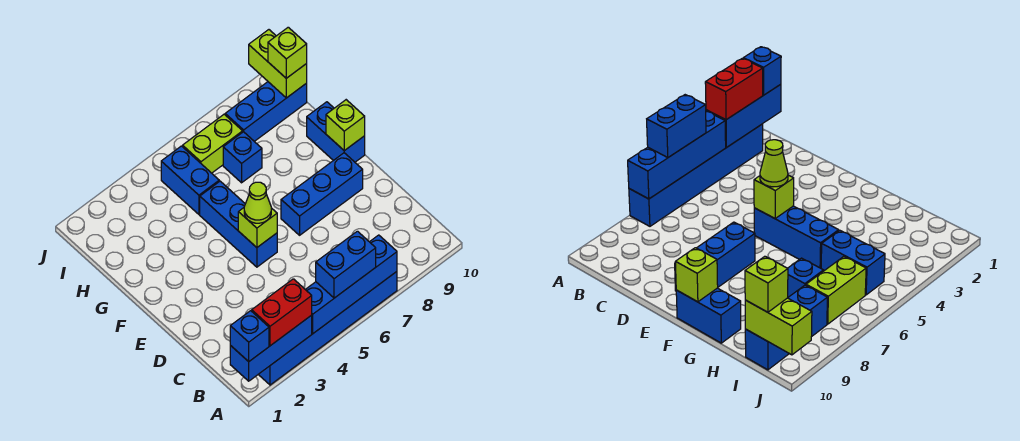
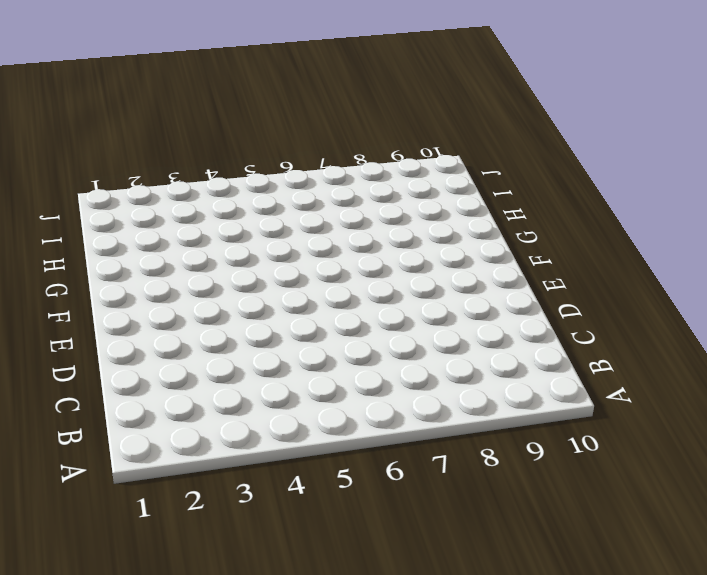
none -> blue 1x6 brick [258,272,397,385]
none -> blue 1x3 brick [200,181,277,267]
none -> blue 1x3 brick [281,153,363,235]

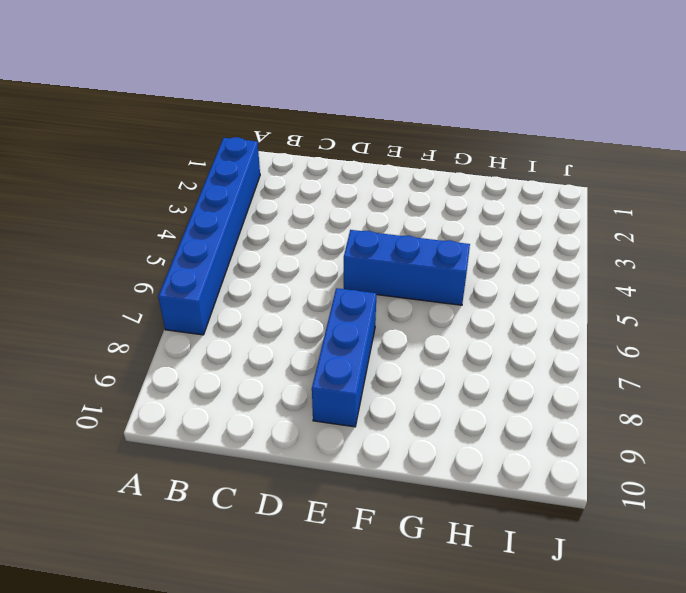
none -> blue 1x2 brick [307,102,365,162]
none -> blue 1x2 brick [161,146,219,214]
none -> blue 1x1 brick [223,132,262,183]

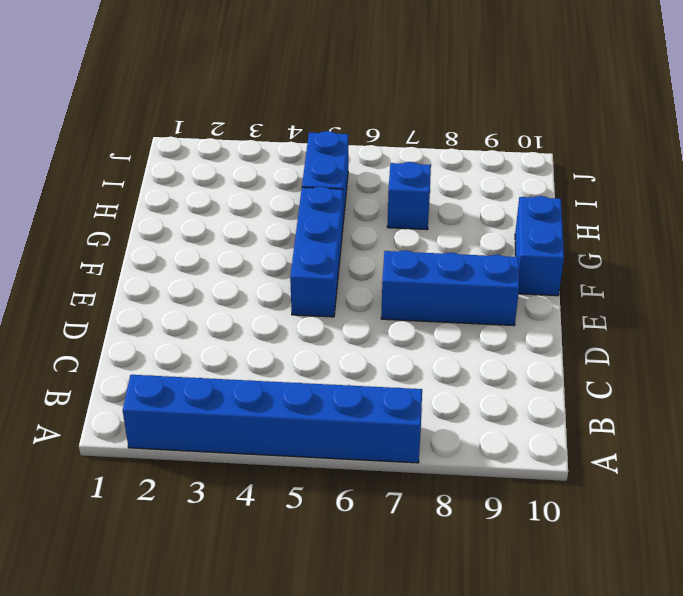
none -> lime 1x2 brick [183,114,243,173]
none -> blue 1x3 brick [225,82,307,141]
none -> blue 1x3 brick [230,315,312,381]

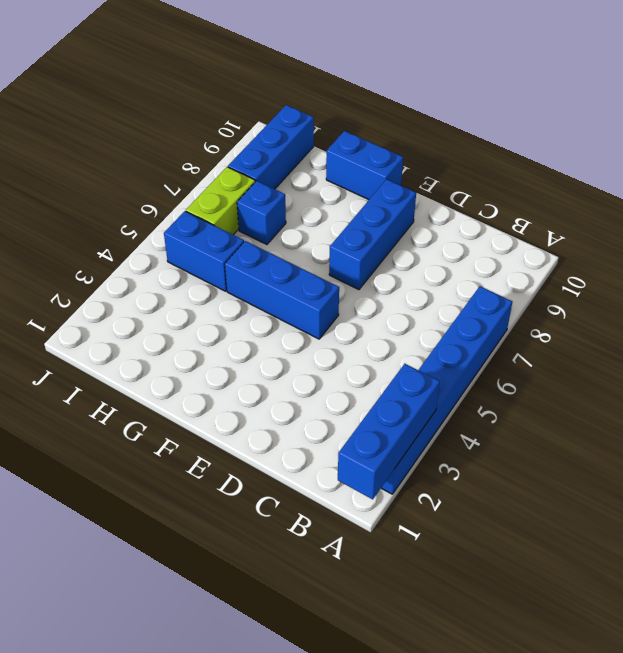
none -> blue 1x4 brick [305,235,397,333]
none -> lime 1x1 brick [238,208,277,247]
none -> lime 1x1 brick [326,100,365,151]

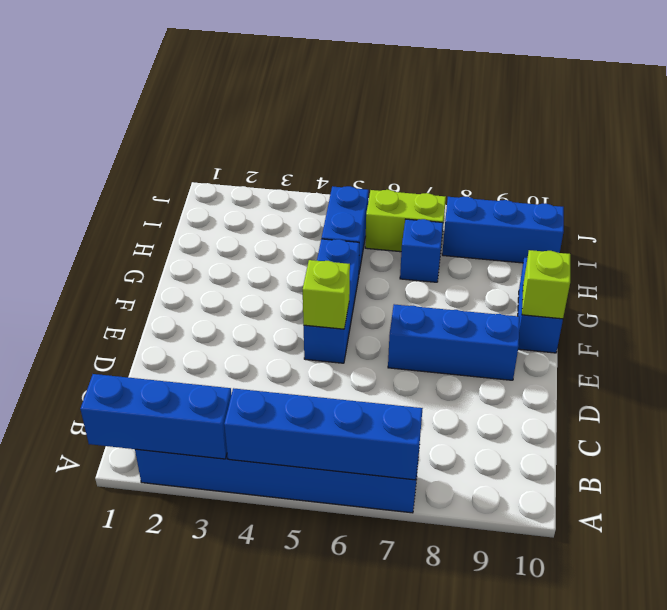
none -> lime 1x2 brick [249,30,307,98]
none -> blue 1x1 brick [230,311,269,362]
none -> red 1x2 brick [252,279,312,346]

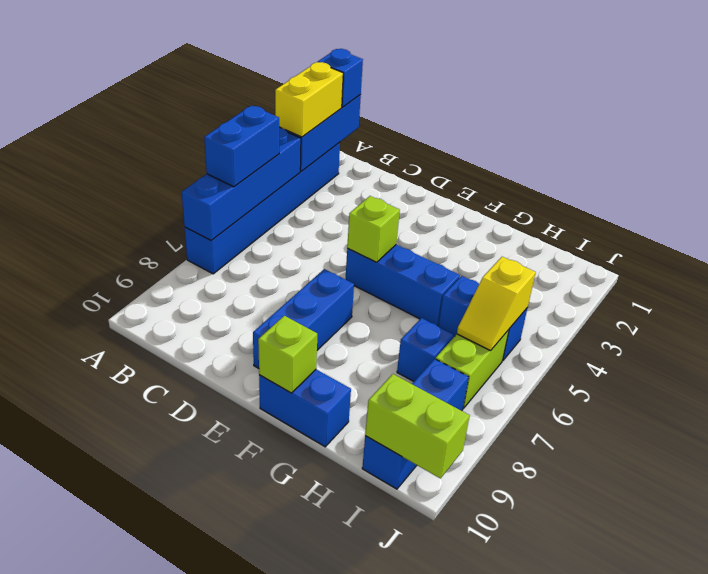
yellow 1x2 brick [275,62,343,137] -> red 1x2 brick [252,279,312,346]
yellow 1x2 slope [457,257,536,351] -> none
none -> lime 1x1 cone [244,182,271,223]
none -> lime 1x1 brick [268,27,307,78]

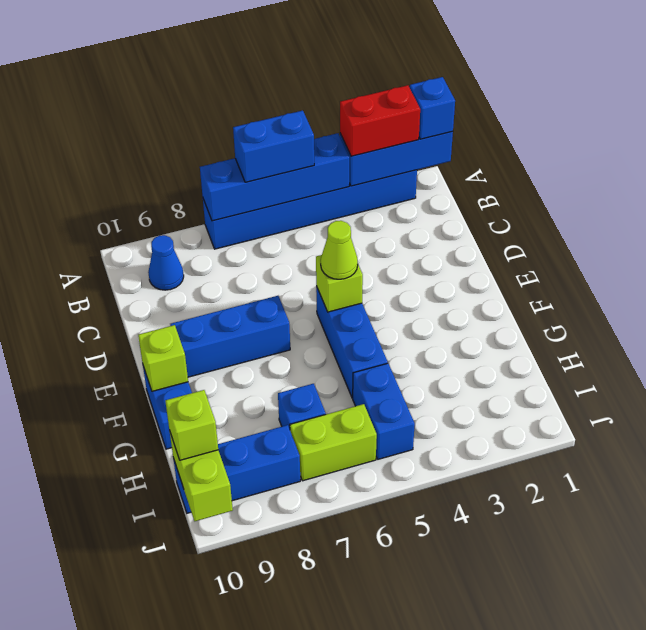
blue 1x1 cone [148,235,184,290] -> none

